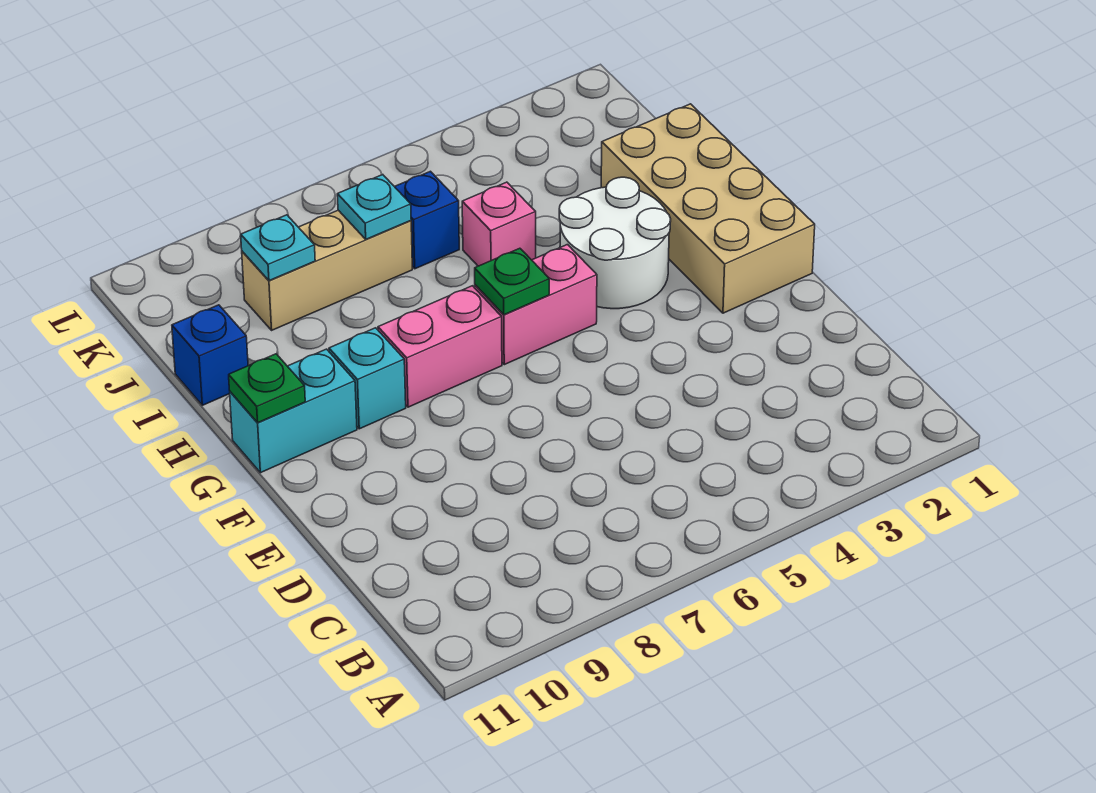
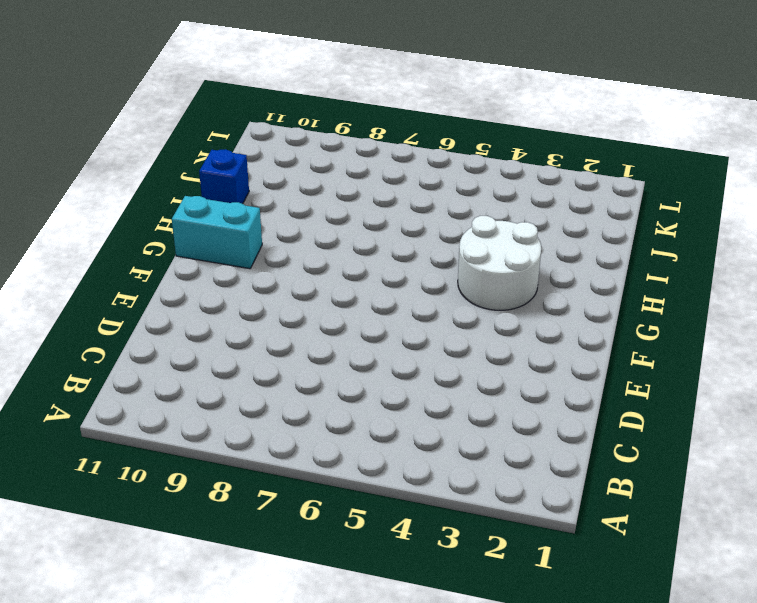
none -> tan 2x4 brick [601,104,815,313]
none -> pink 1x2 brick [475,245,597,365]
none -> pink 1x2 brick [378,286,502,407]

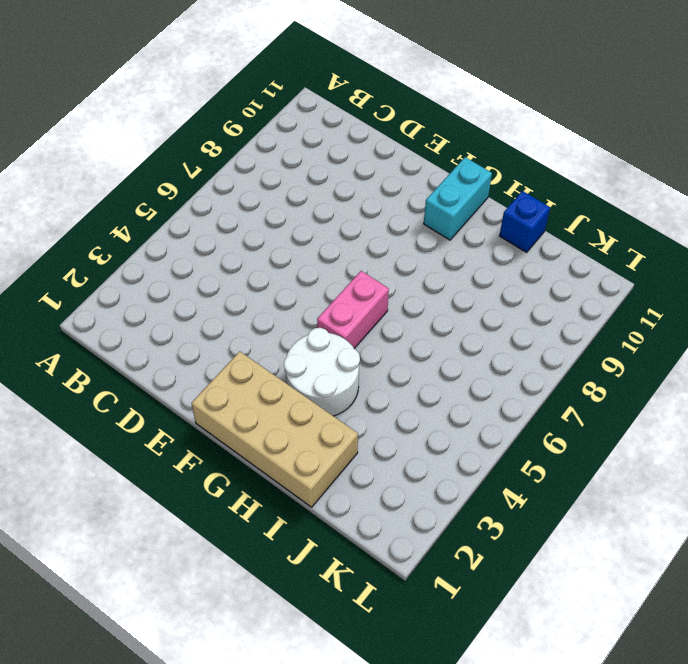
none -> pink 1x2 brick [378,286,502,407]
none -> cyan 1x1 brick [329,328,406,429]
none -> pink 1x1 brick [462,182,536,266]

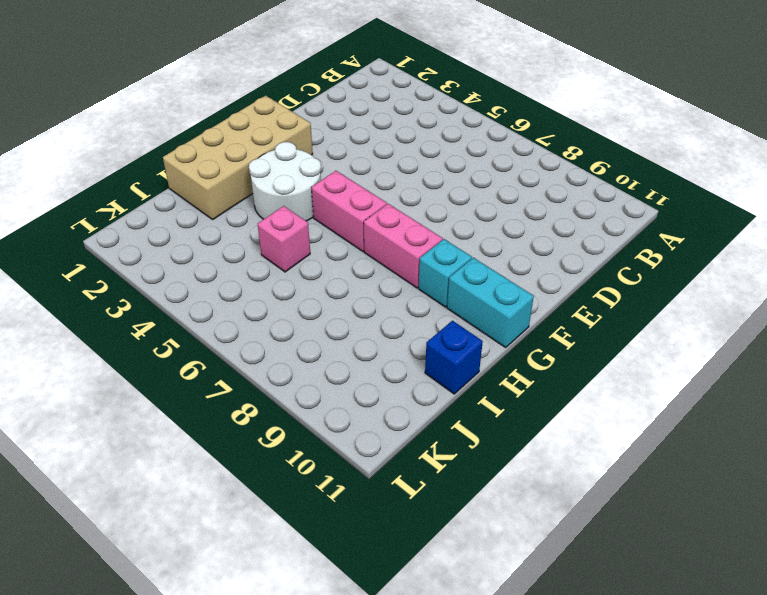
none -> blue 1x1 brick [395,171,459,269]
none -> tan 1x3 brick [242,210,412,330]
none -> green 1x1 plate [475,248,549,315]

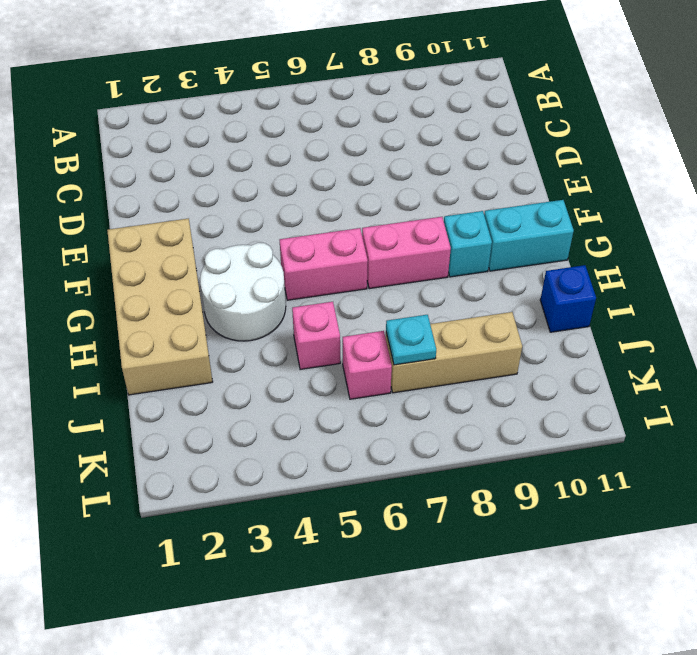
pink 1x1 brick [343,331,392,399] -> blue 1x1 brick [395,171,459,269]
none -> green 1x1 plate [475,248,549,315]
none -> green 1x1 plate [229,354,305,423]
none -> cyan 1x1 plate [241,215,315,281]

